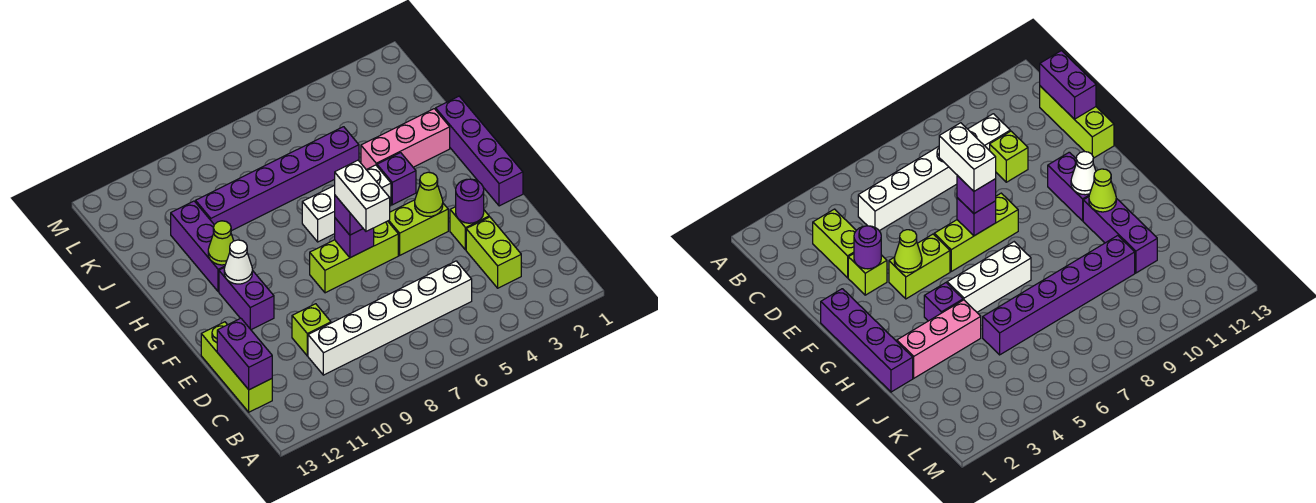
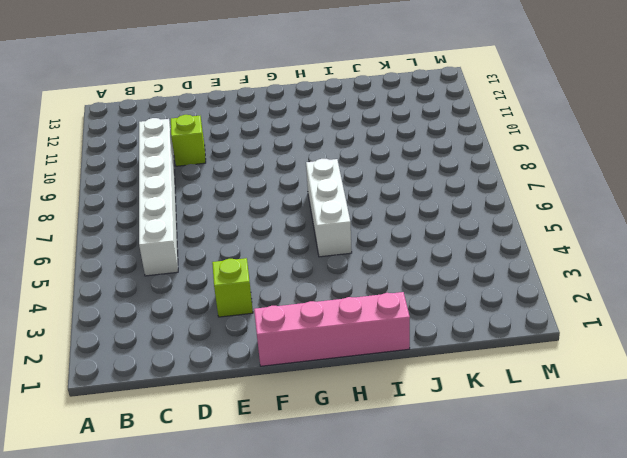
pink 1x4 brick [254,292,410,366] -> purple 1x4 brick [436,96,523,206]
none -> lime 1x2 brick [466,217,521,288]
none -> lime 1x3 brick [201,322,272,412]
none -> lime 1x2 brick [388,200,448,255]

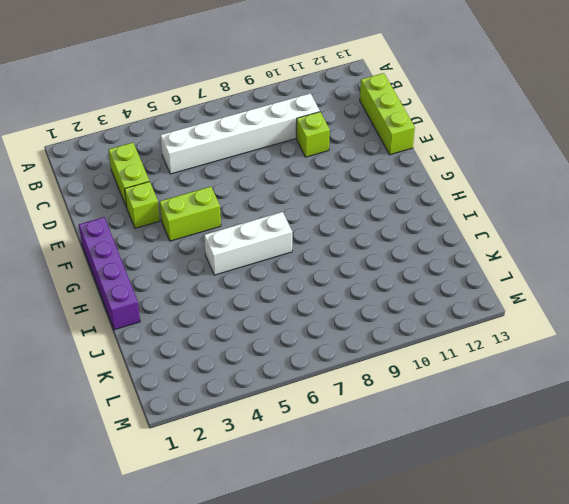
none -> lime 1x3 brick [310,221,398,293]
none -> purple 1x2 brick [219,267,274,330]
none -> purple 1x1 brick [377,153,416,205]

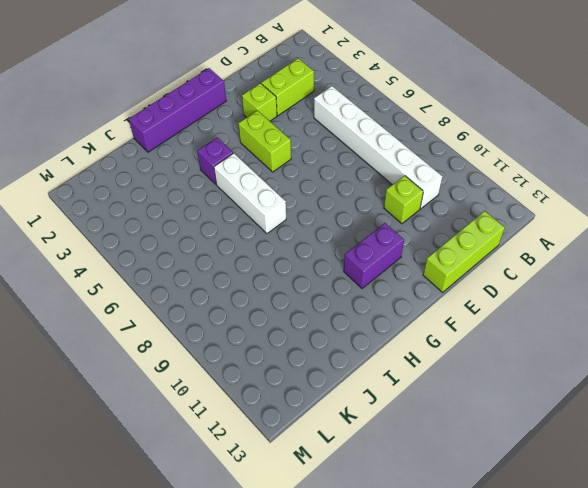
none -> lime 1x3 brick [310,221,398,293]
none -> purple 1x3 brick [171,201,225,292]
none -> pink 1x3 brick [361,109,450,170]

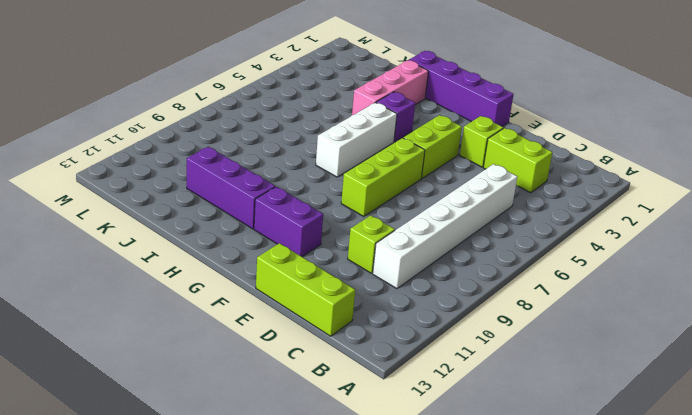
none -> purple 1x6 brick [196,127,359,231]
none -> purple 1x2 brick [217,318,272,390]
none -> purple 1x1 round brick [456,179,484,223]

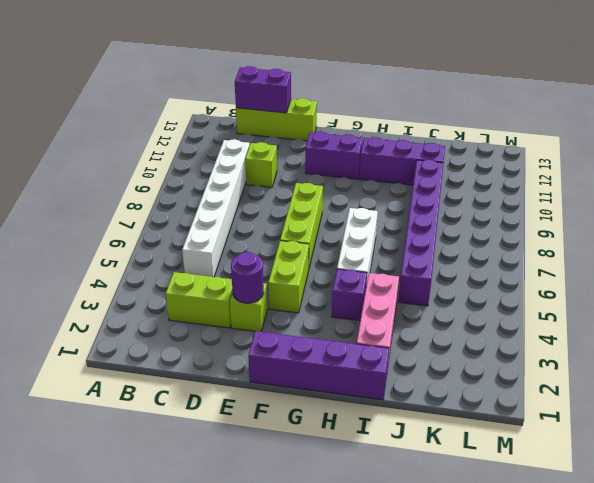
none -> lime 1x1 cone [415,172,443,216]
none -> purple 1x1 brick [335,218,374,258]
none -> white 1x1 cone [224,240,252,284]

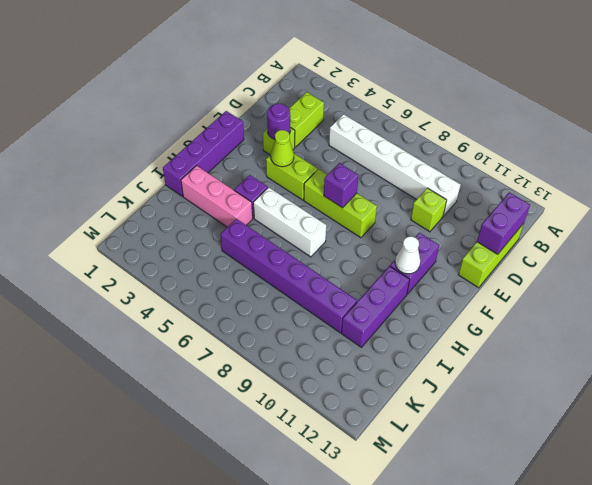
none -> lime 1x1 cone [208,221,234,265]
none -> purple 1x1 brick [335,196,363,235]
none -> white 1x2 brick [335,160,390,231]

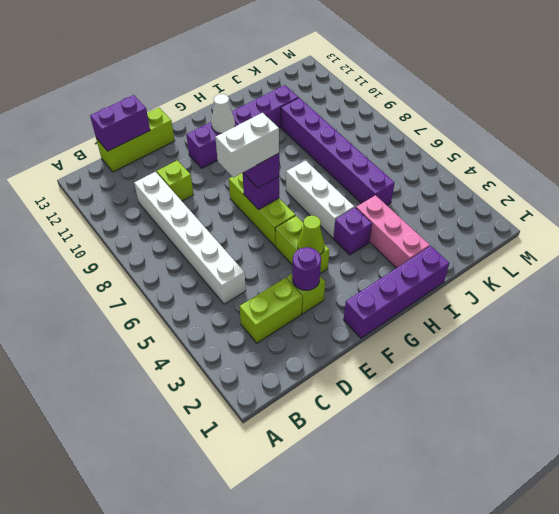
none -> lime 1x1 cone [208,221,234,265]

